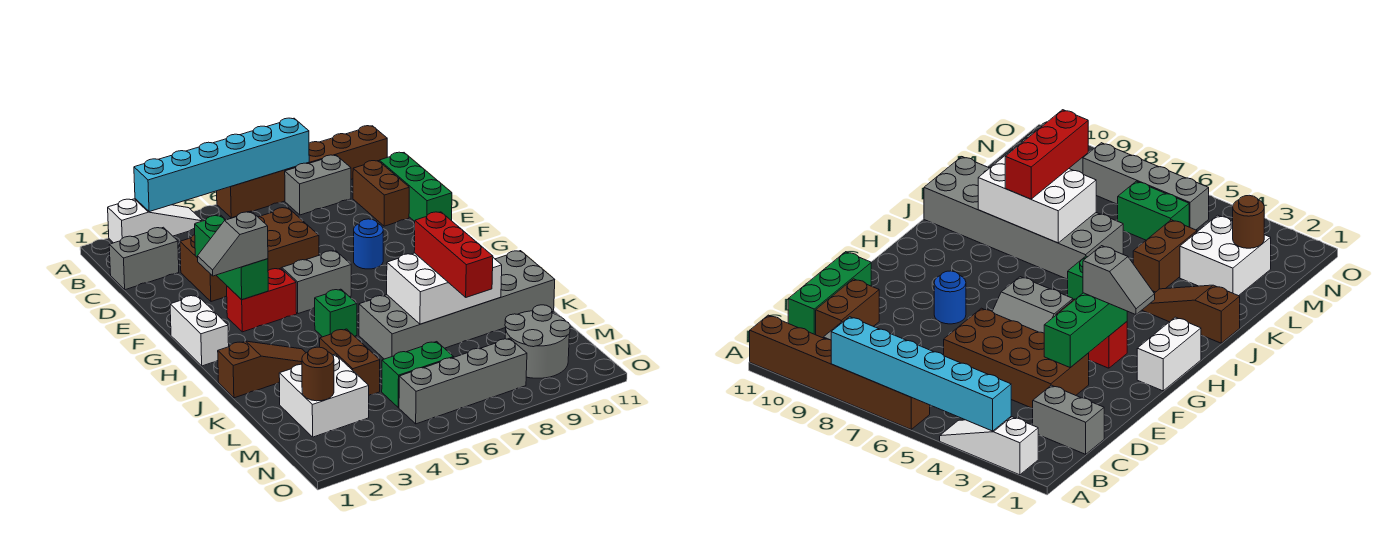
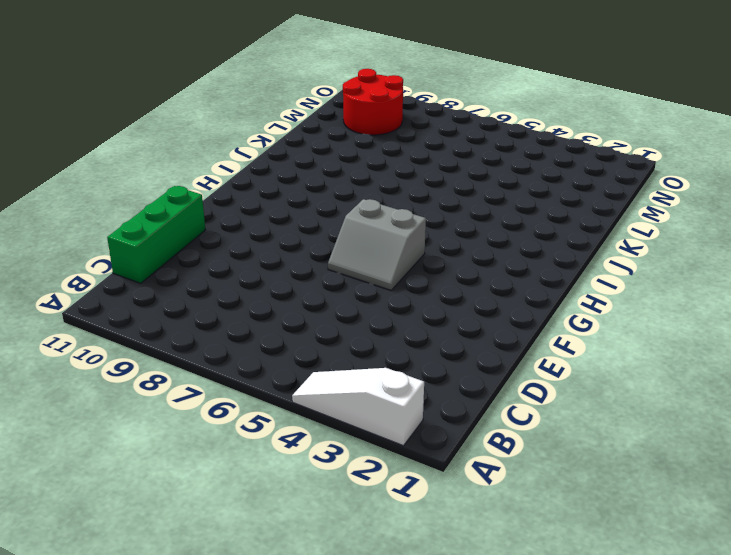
red 2x2 round brick [343,69,403,135] -> grey 2x2 round brick [505,305,570,378]
none -> brown 1x6 brick [217,126,387,218]
none -> grey 1x2 brick [285,155,351,215]
none -> grey 1x2 brick [109,227,179,290]

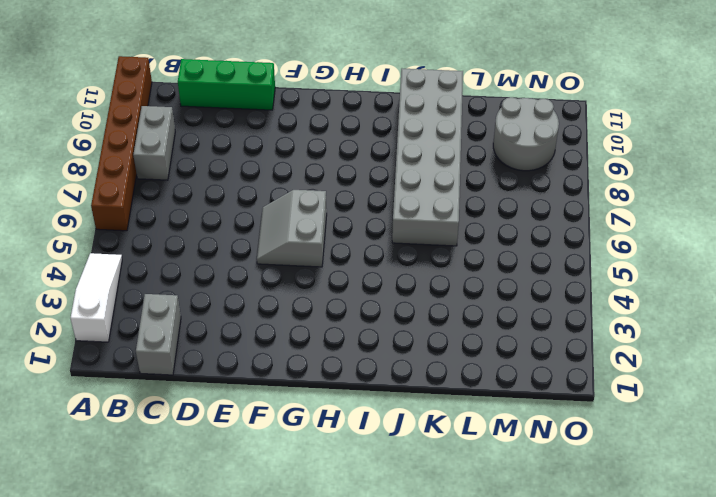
none -> brown 1x2 brick [353,161,409,226]
none -> brown 2x4 brick [180,207,319,302]
none -> blue 1x1 round brick [354,219,383,269]

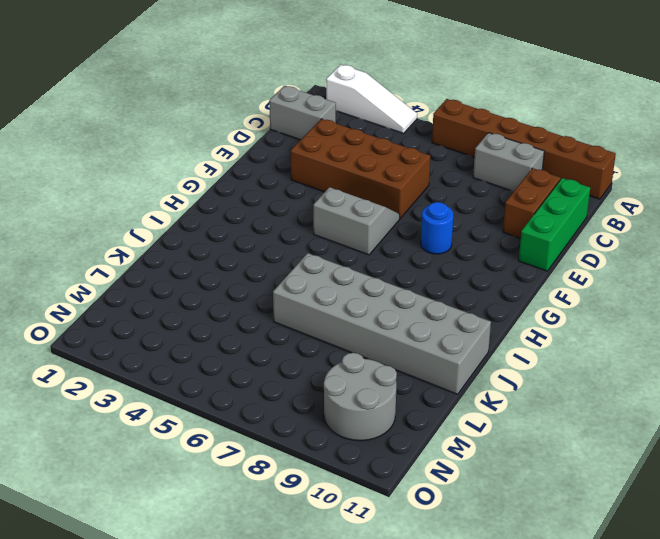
none -> white 1x2 brick [170,295,229,366]
none -> red 1x2 brick [227,268,297,332]
none -> green 1x1 brick [315,289,357,337]

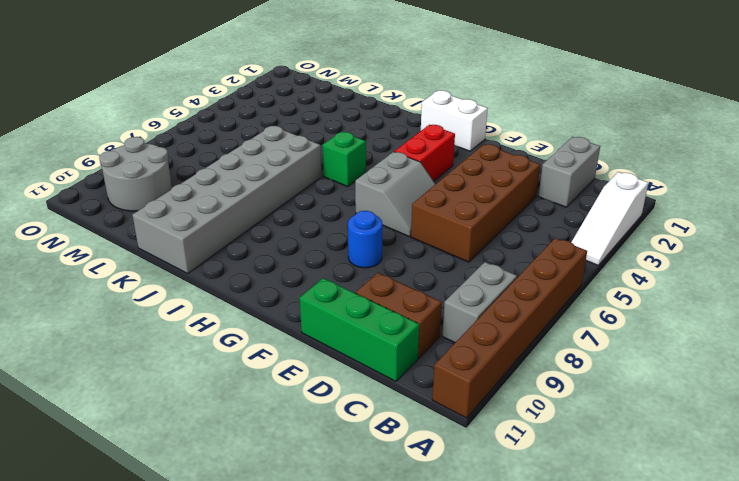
none -> brown 1x3 slope [218,341,306,398]
none -> brown 1x2 brick [320,329,380,395]
none -> white 2x2 brick [279,354,369,437]

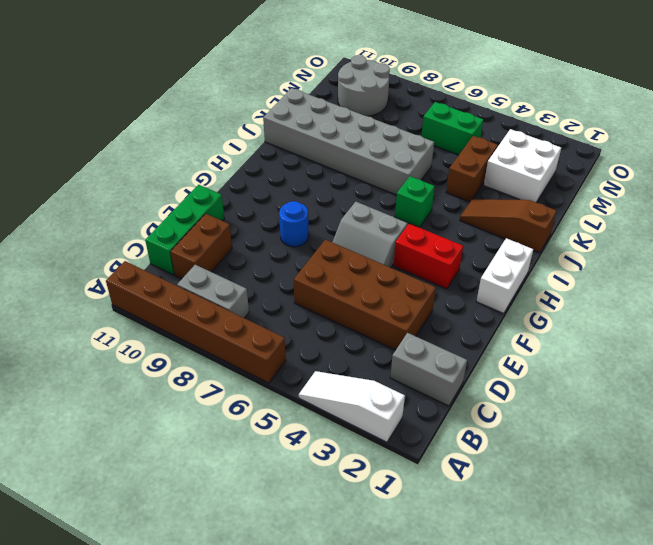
none -> grey 1x4 brick [399,338,527,424]
none -> cyan 1x6 brick [134,118,309,212]
none -> green 1x3 brick [195,216,268,300]

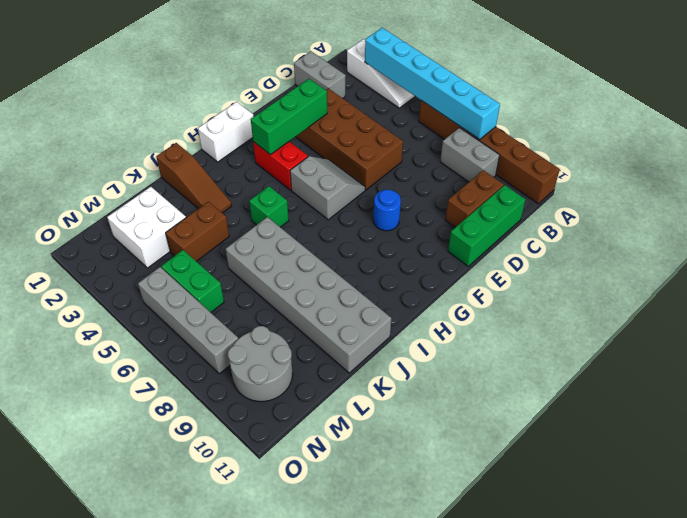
none -> white 2x3 brick [387,253,502,324]
none -> brown 1x1 round brick [302,347,334,401]
none -> grey 1x2 slope [198,212,268,276]

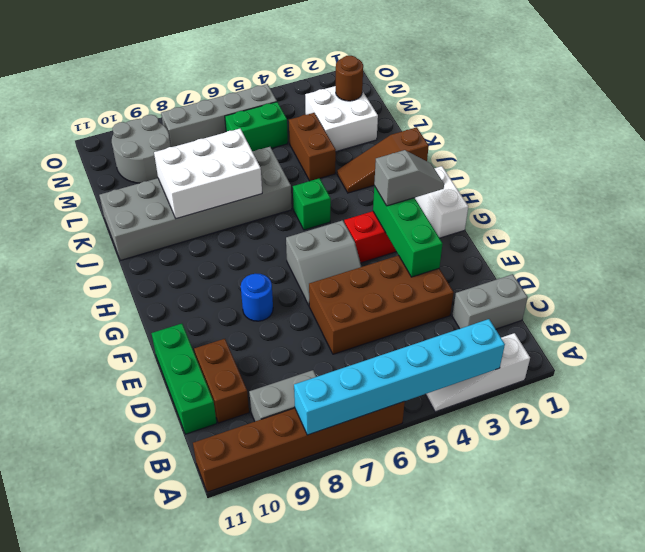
none -> red 1x3 brick [414,212,493,297]

